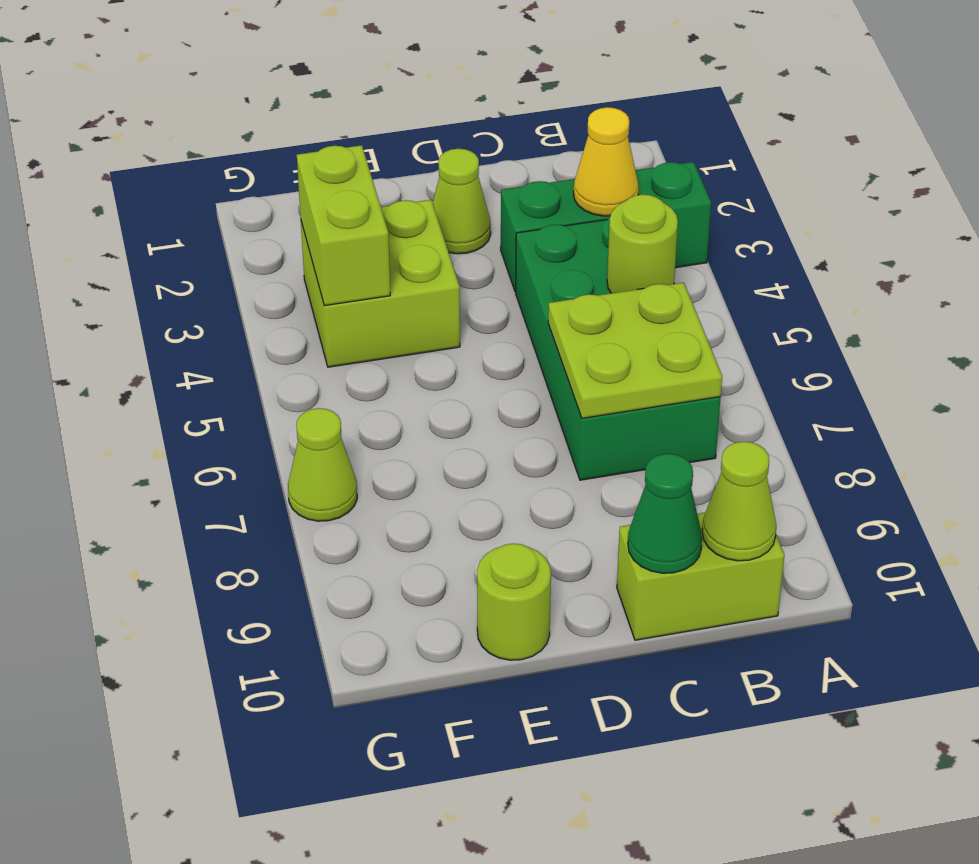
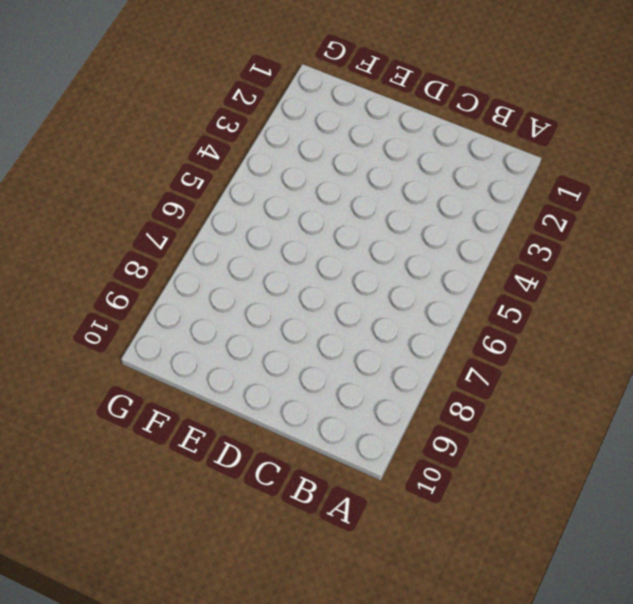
none -> green 1x3 brick [501,162,711,292]
none -> green 2x4 brick [516,218,721,480]
none -> lime 1x2 brick [617,513,784,640]

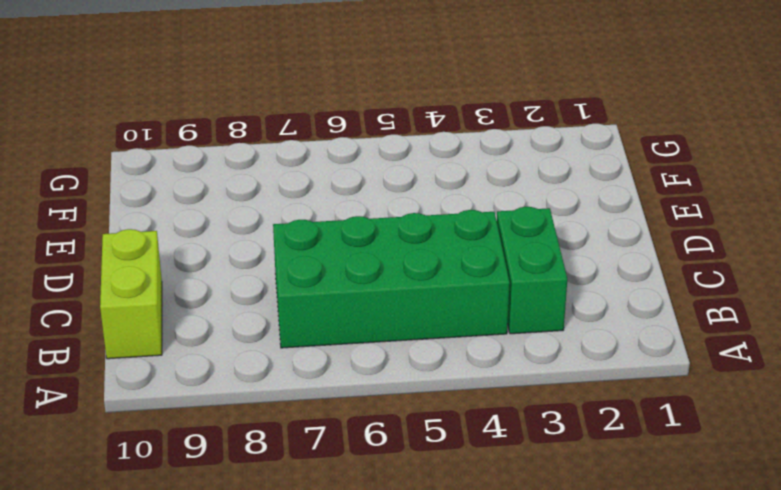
green 1x2 brick [497,207,567,334] -> green 1x3 brick [501,162,711,292]
none -> lime 1x1 cone [433,149,491,254]
none -> lime 2x2 brick [301,200,460,367]
none -> lime 1x1 round brick [477,544,551,660]

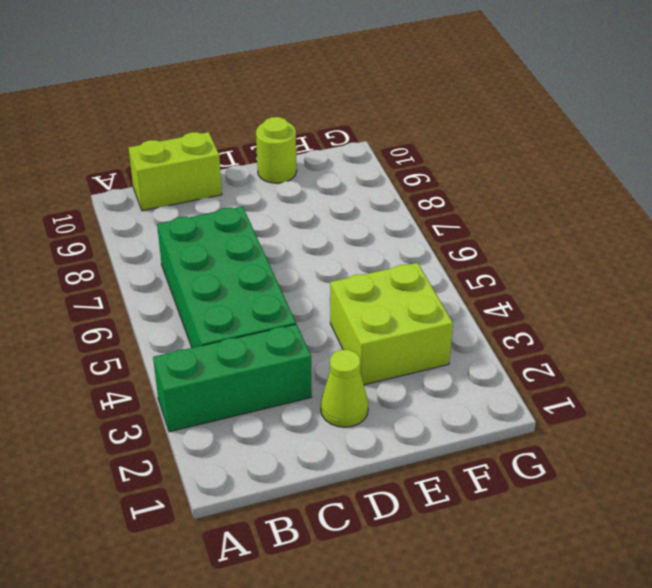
none -> lime 1x1 cone [288,408,357,521]
none -> yellow 1x1 cone [574,107,639,216]
none -> lime 1x1 round brick [607,194,678,293]

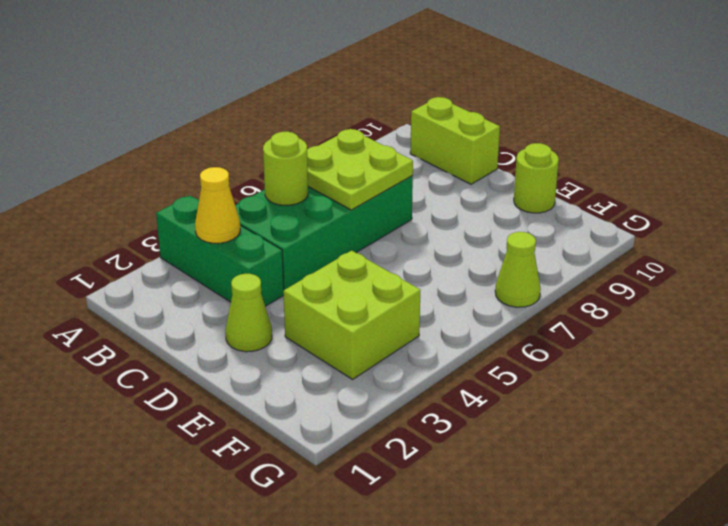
none -> lime 1x1 cone [702,442,777,561]
none -> green 1x1 cone [628,454,702,573]
none -> lime 1x2 brick [297,145,390,306]

